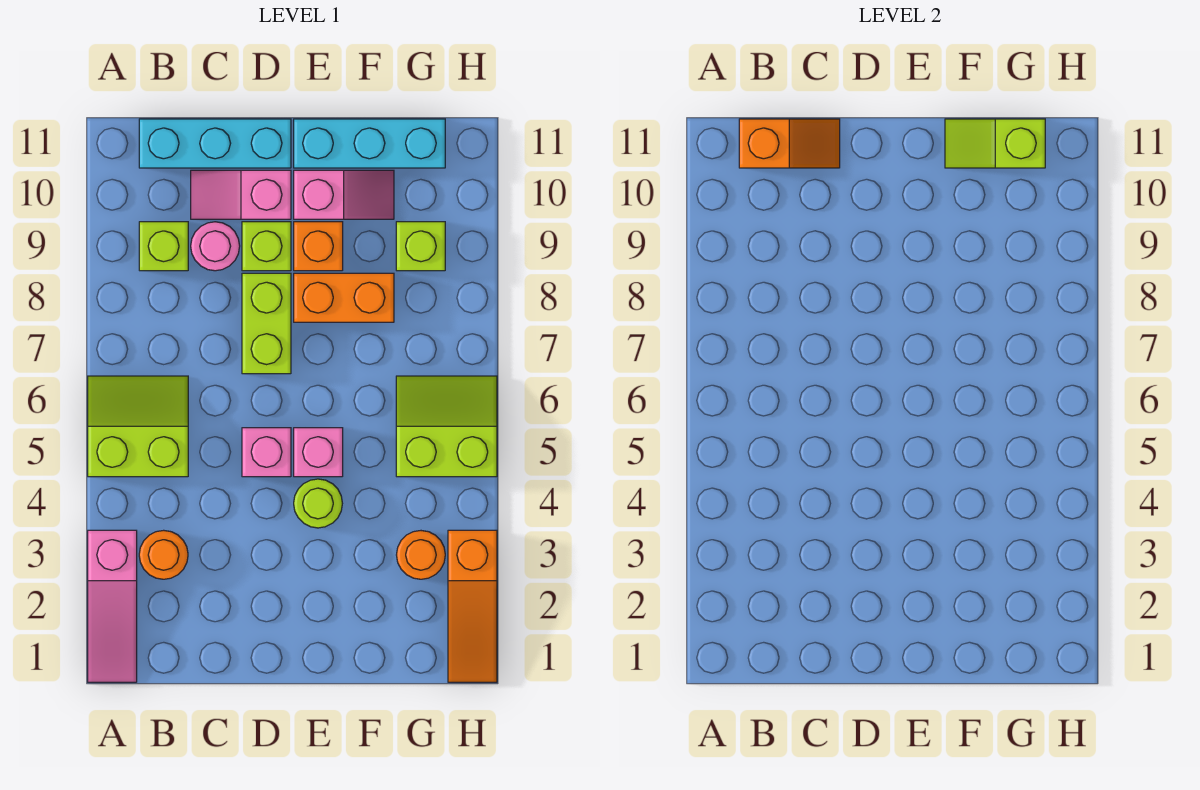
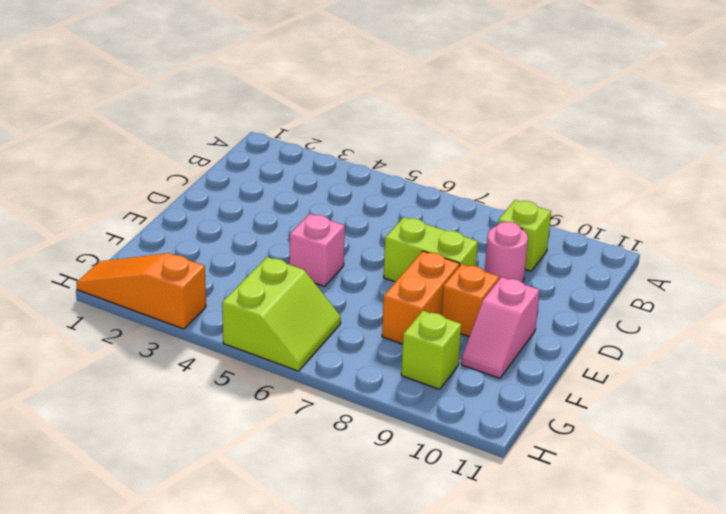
none -> pink 1x3 slope [88,530,137,682]
none -> lime 2x2 slope [88,376,188,477]
none -> orange 1x1 round brick [139,530,188,579]

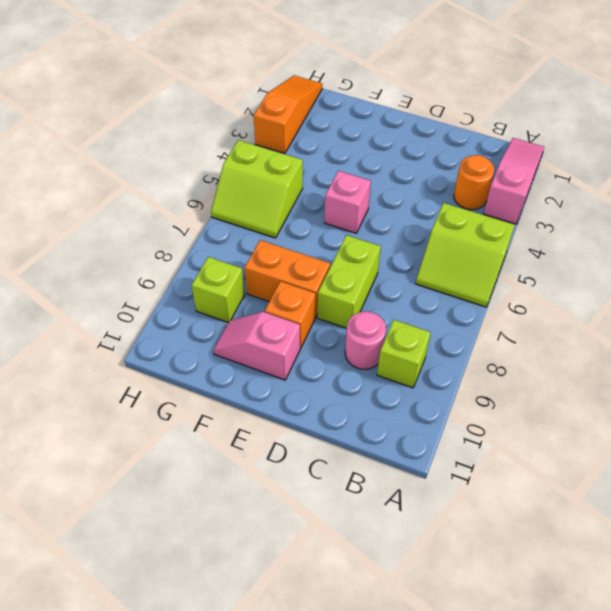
none -> cyan 1x3 brick [139,119,291,168]
none -> pink 1x2 slope [191,170,291,219]
none -> pink 1x1 brick [242,428,291,477]

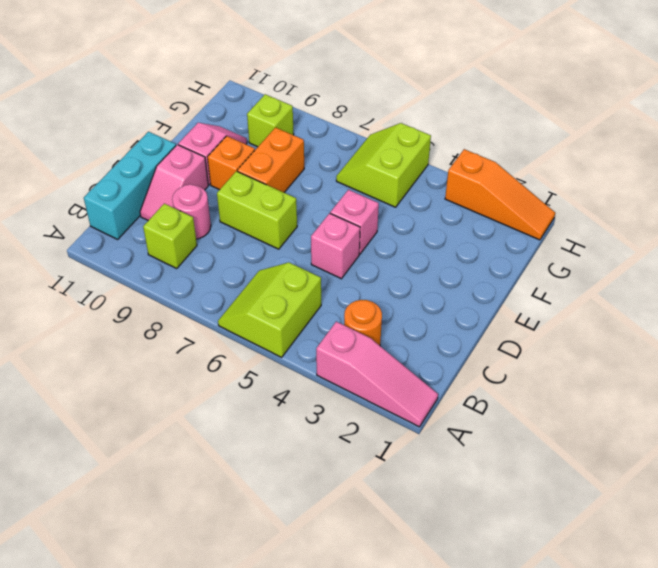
none -> lime 1x1 brick [242,222,291,271]
none -> lime 1x1 round brick [294,479,342,528]
none -> cyan 1x3 brick [294,119,445,168]

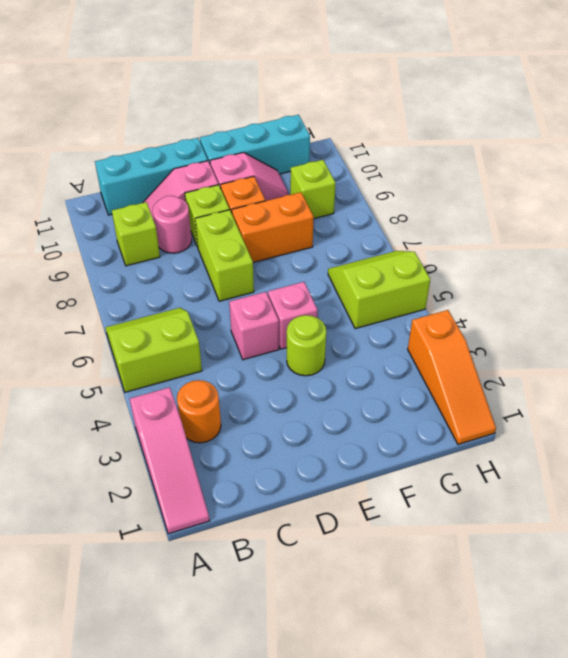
none -> orange 1x1 round brick [397,531,445,579]
none -> orange 1x2 slope [739,119,840,168]
none -> lime 1x2 slope [945,119,1045,168]

